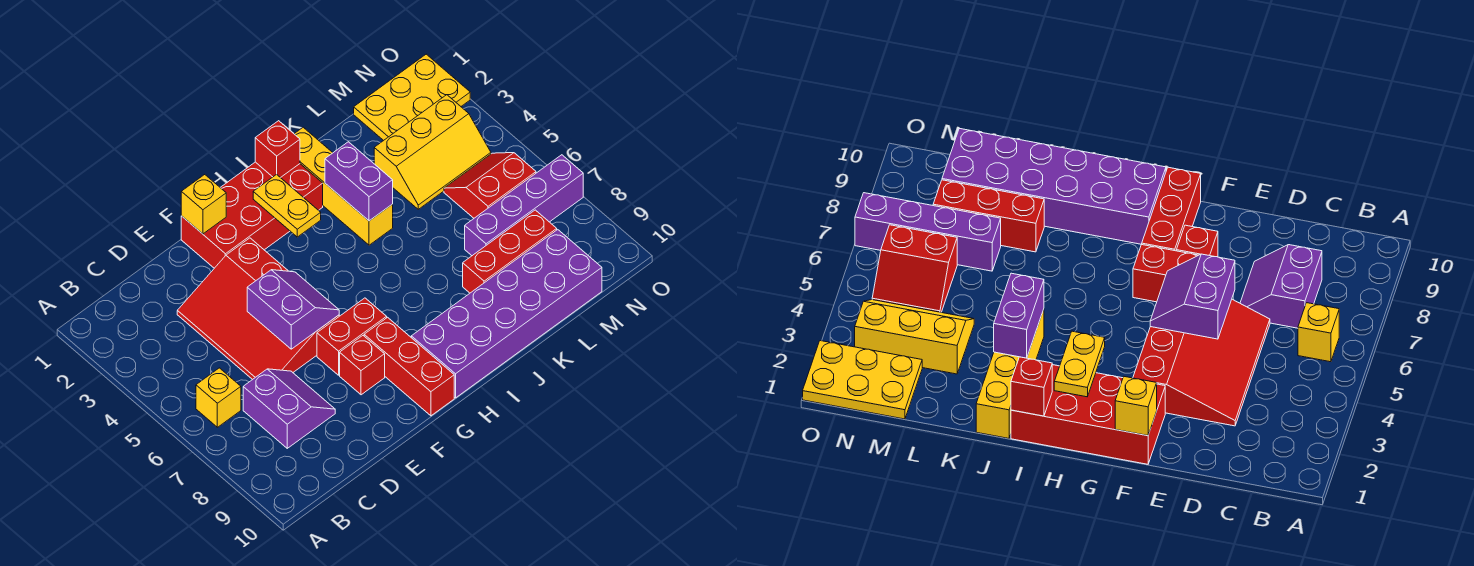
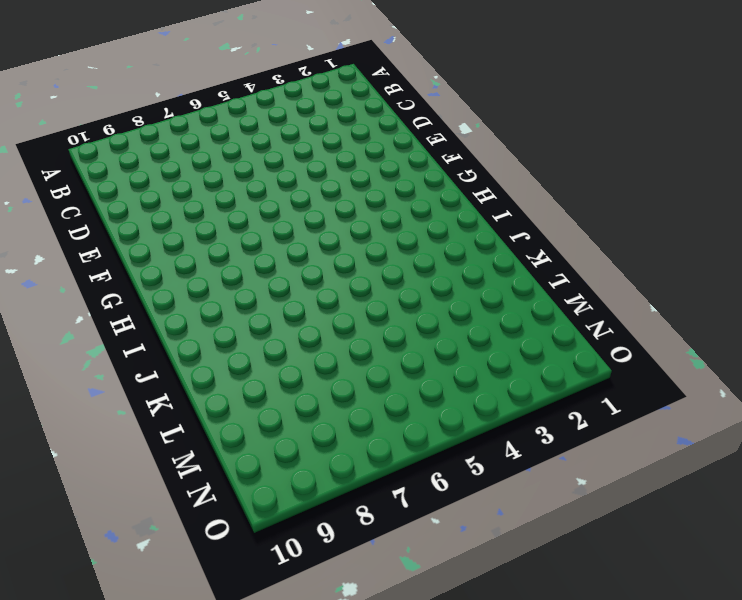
none -> yellow 1x1 brick [196,368,241,427]
none -> purple 2x2 slope [243,369,335,448]
none -> red 3x4 slope [177,238,339,380]

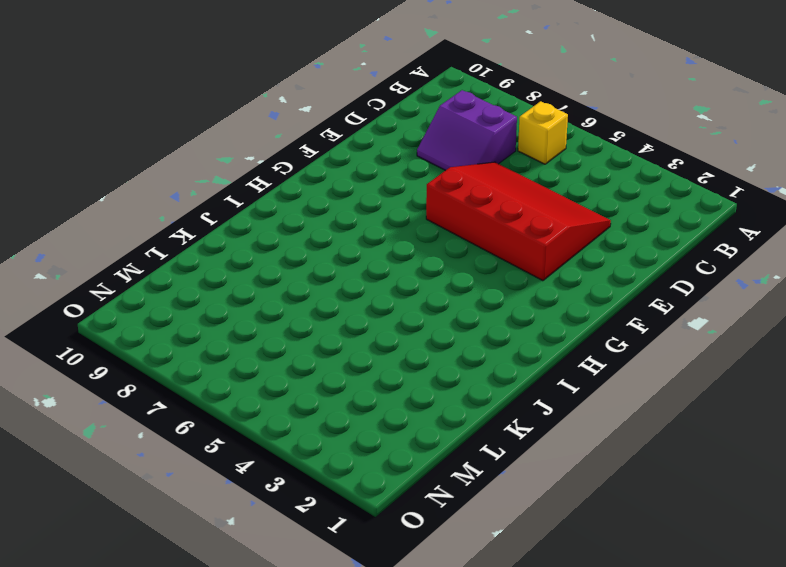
none -> red 2x4 brick [181,162,323,268]
none -> red 1x2 brick [317,298,387,375]
none -> red 1x1 brick [340,336,385,395]

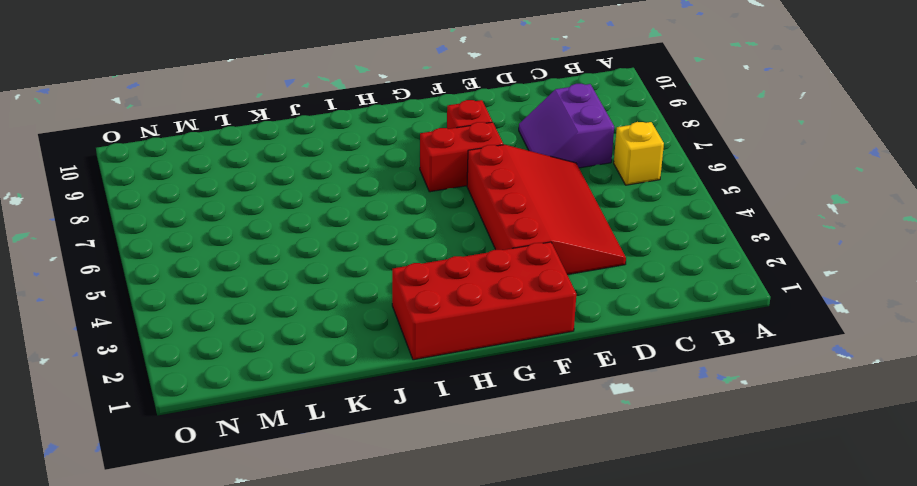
none -> red 1x3 brick [364,317,454,416]
none -> purple 2x6 brick [411,230,602,398]
none -> yellow 1x4 brick [295,127,393,245]

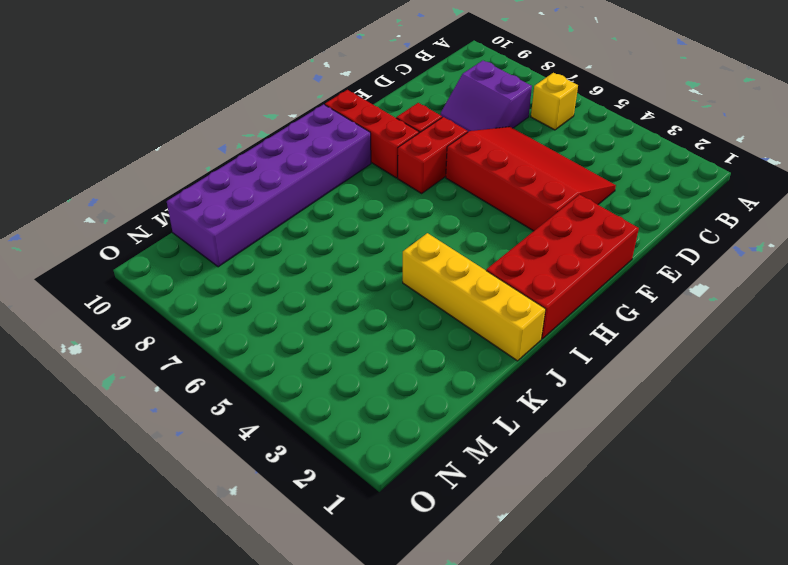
none -> red 1x3 brick [463,210,557,293]
none -> yellow 2x3 slope [374,95,491,209]
none -> purple 1x4 brick [465,155,583,256]

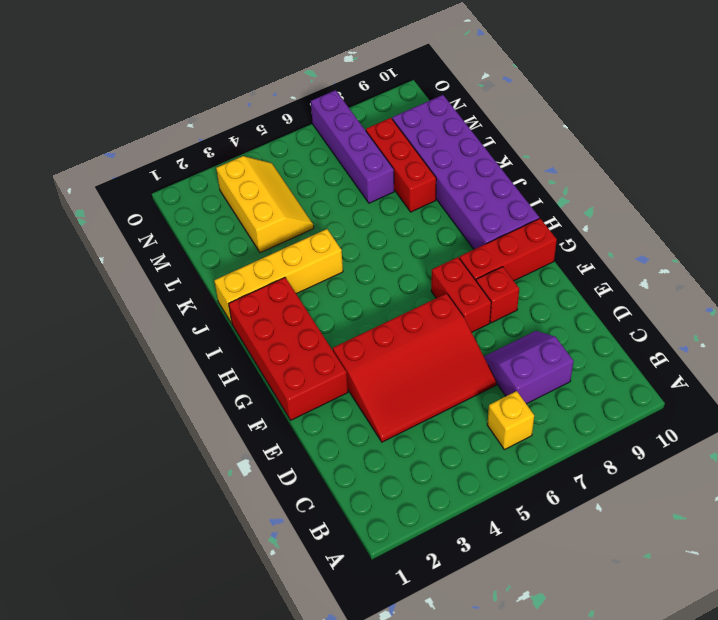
none -> yellow 2x3 plate [354,54,470,141]
none -> red 2x2 slope [444,153,536,218]
none -> purple 2x2 slope [247,270,339,349]

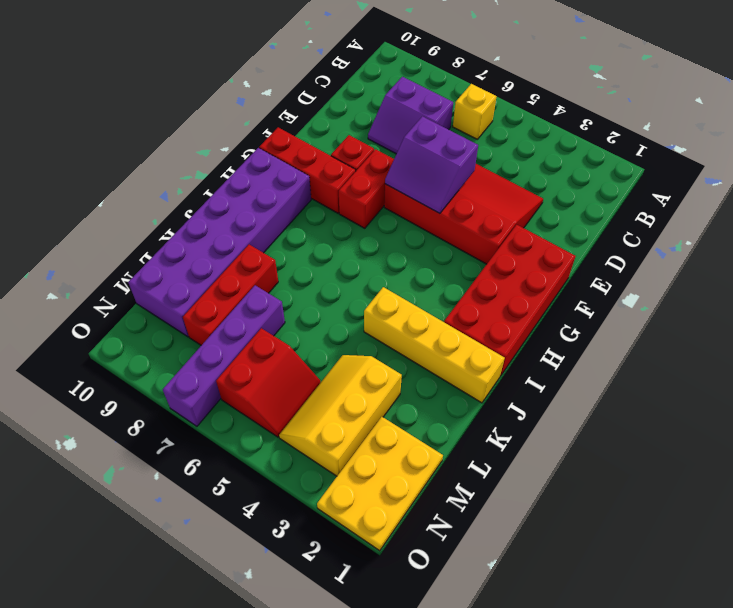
none -> yellow 1x1 brick [181,175,226,234]
none -> yellow 1x2 plate [253,174,321,237]
none -> red 1x1 brick [255,121,300,178]

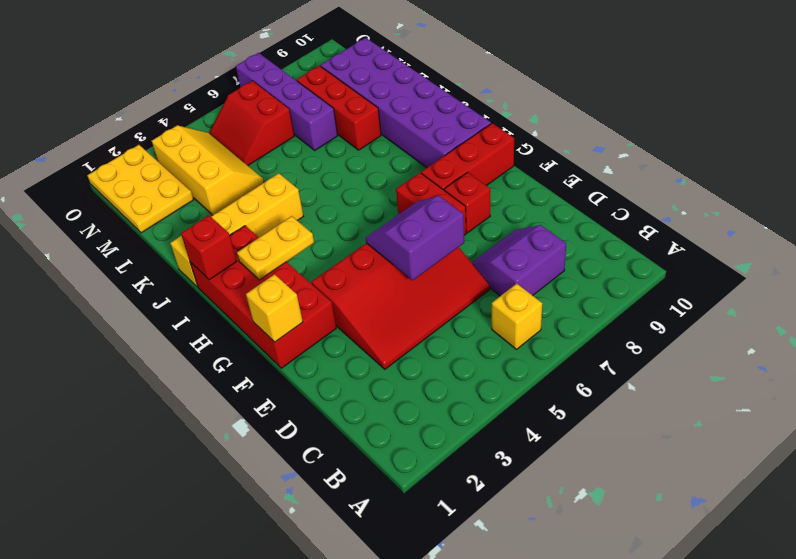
none -> purple 1x2 brick [325,142,393,221]

